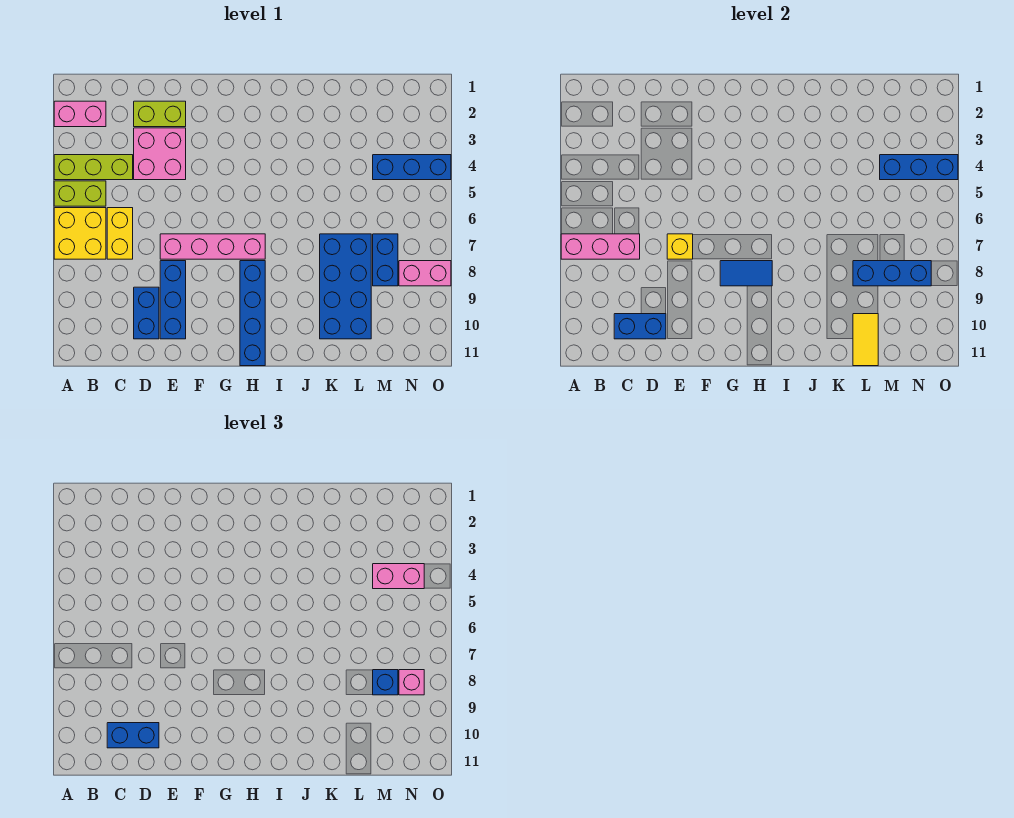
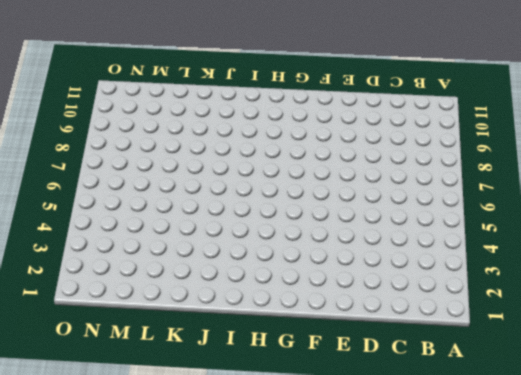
none -> pink 1x2 brick [54,101,106,127]
none -> lime 1x3 brick [54,155,133,180]
none -> lime 1x2 brick [54,181,106,206]

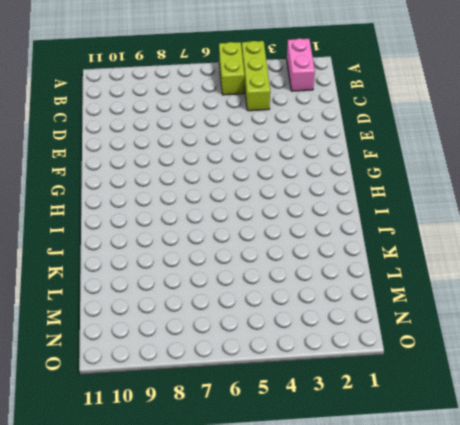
none -> yellow 2x2 brick [54,208,106,259]
none -> yellow 1x2 brick [107,208,133,259]
none -> lime 1x2 brick [134,101,186,127]

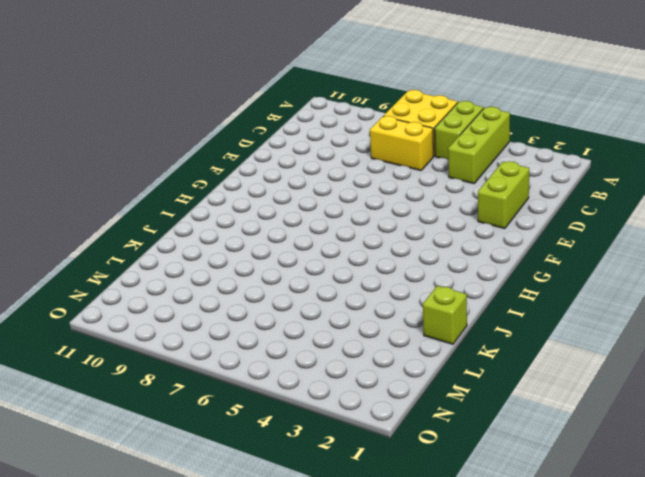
lime 1x1 brick [423,286,467,344] -> none
none -> pink 1x2 brick [54,101,106,127]
none -> pink 2x2 brick [134,128,186,180]
none -> blue 1x2 brick [134,287,159,339]

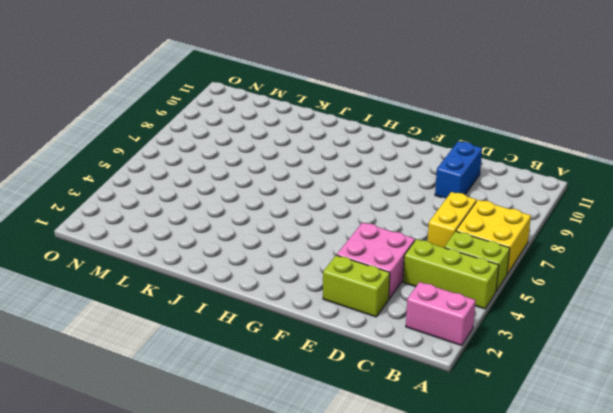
none -> pink 1x4 brick [160,234,265,259]
none -> blue 1x3 brick [160,261,186,339]
none -> blue 1x4 brick [240,261,265,366]

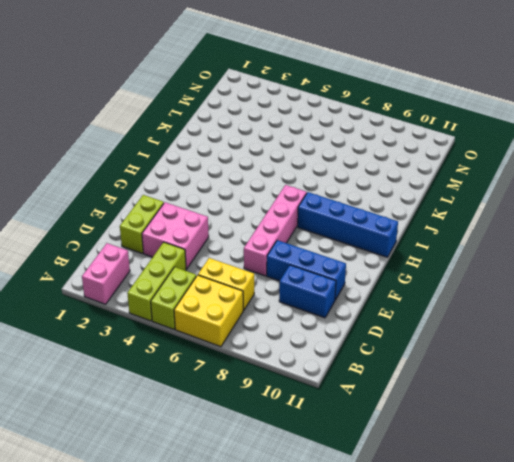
none -> blue 2x4 brick [320,234,371,339]
none -> blue 1x3 brick [373,155,451,180]
none -> blue 1x2 brick [373,234,398,286]

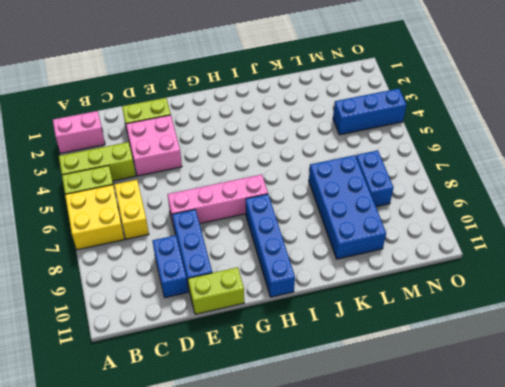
lime 1x2 brick [188,267,244,314] -> none
none -> pink 1x2 brick [399,261,451,286]
none -> pink 1x3 brick [561,234,640,259]
none -> blue 1x2 brick [614,314,666,339]

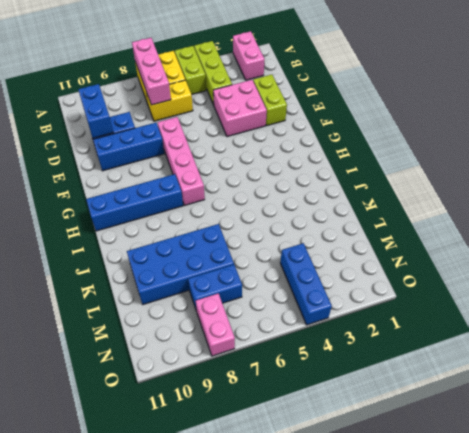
none -> yellow 1x1 brick [667,234,693,259]
none -> blue 1x2 tile [720,261,772,286]
none -> blue 1x3 brick [853,261,931,286]

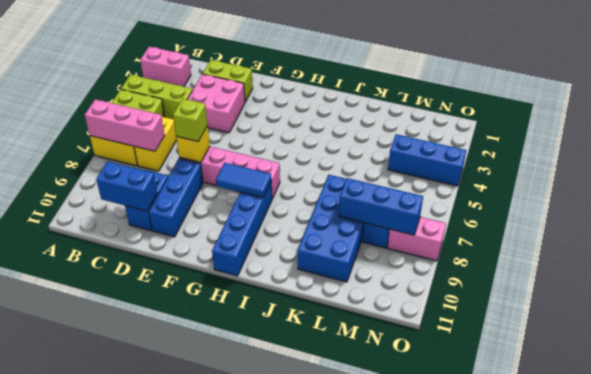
lime 1x1 brick [173,99,208,142] -> none
none -> yellow 1x2 tile [853,314,878,366]
none -> blue 1x3 brick [880,155,958,180]
none -> blue 1x2 brick [107,723,159,748]

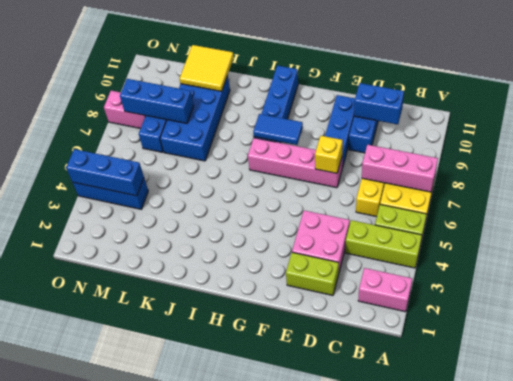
yellow 2x2 tile [180,45,234,91] -> yellow 1x2 tile [853,314,878,366]
none -> blue 1x2 brick [107,723,159,748]
none -> pink 1x2 brick [373,564,424,589]
none -> blue 1x1 brick [373,670,398,695]

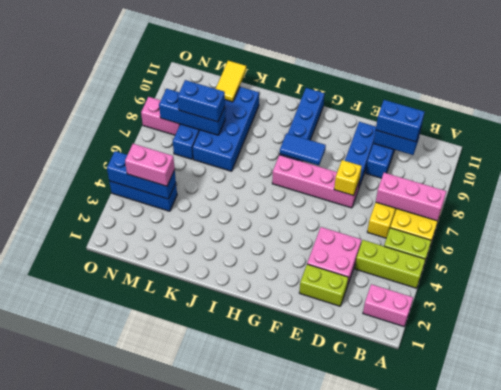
blue 1x2 brick [178,80,225,122] -> blue 1x1 brick [373,670,398,695]
none -> pink 1x1 brick [399,670,424,695]

